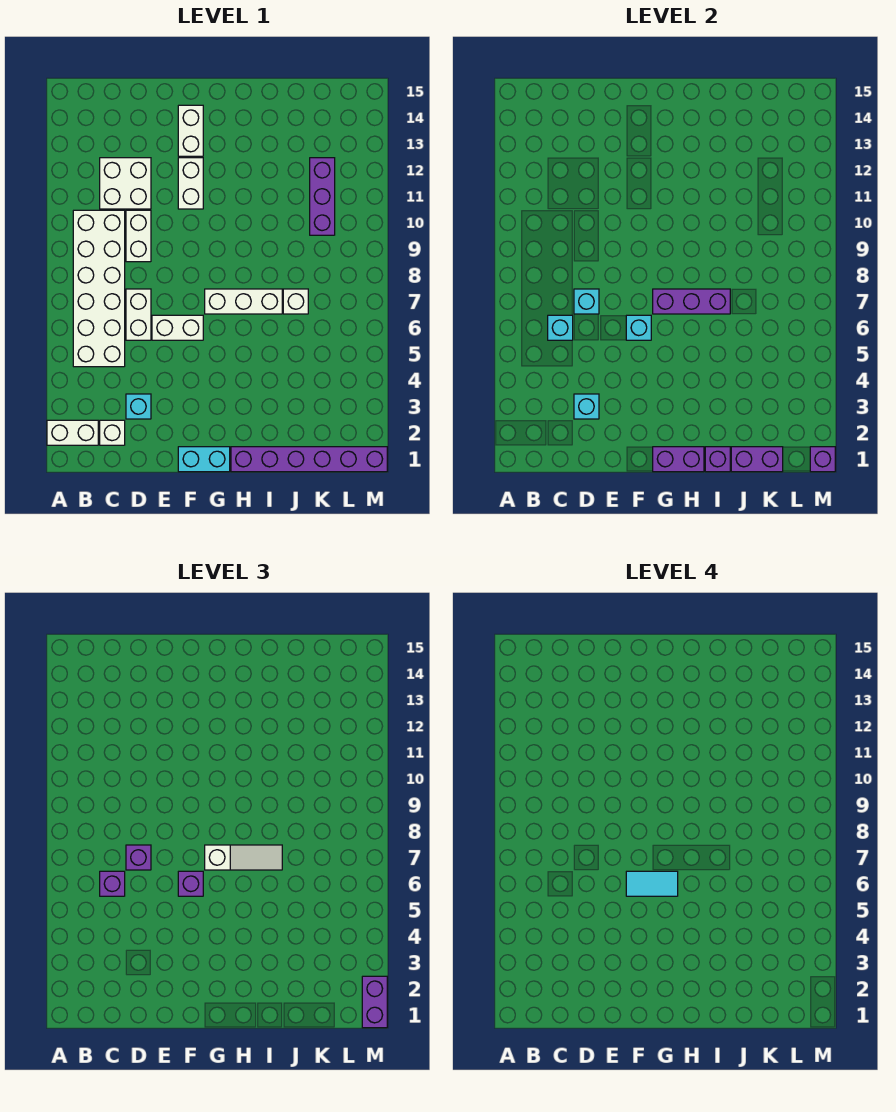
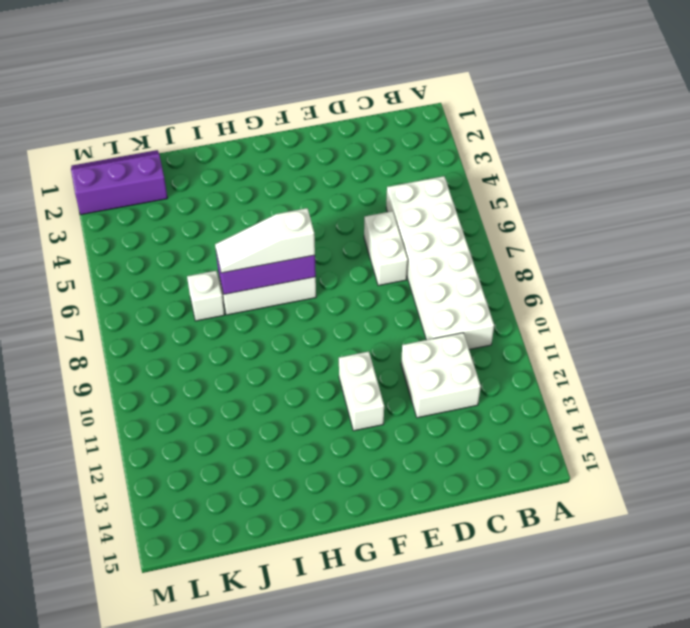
purple 2x3 slope [71,150,167,215] -> purple 1x6 brick [231,447,387,472]
none -> white 1x2 brick [47,420,98,445]
none -> white 1x1 brick [100,420,125,445]
none -> cyan 1x1 brick [126,394,151,419]
none -> white 1x2 brick [126,210,151,262]

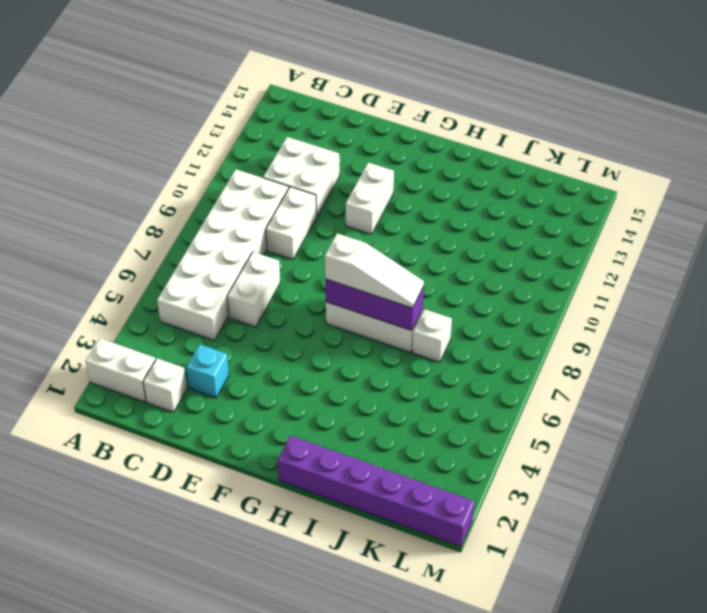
none -> white 1x2 brick [152,315,203,340]
none -> cyan 1x2 brick [178,447,230,472]
none -> white 1x2 brick [178,105,203,156]
none -> purple 1x3 brick [310,158,335,235]

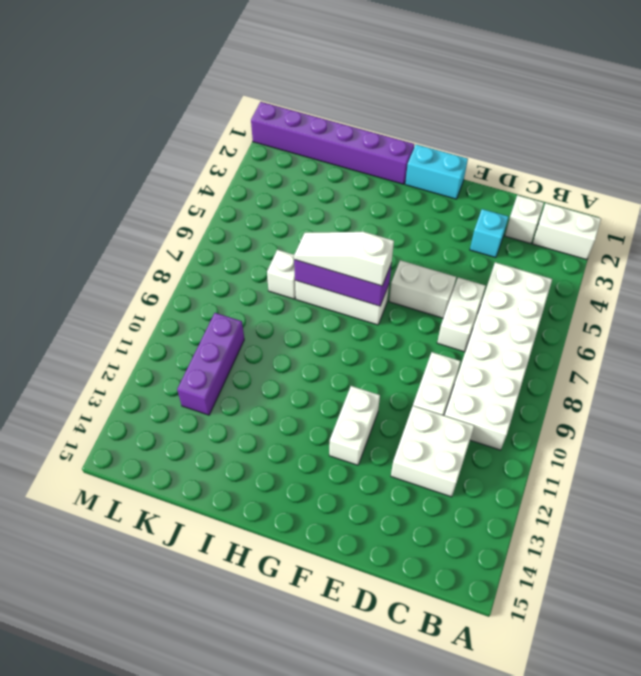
none -> white 1x2 brick [178,105,203,156]
none -> cyan 1x1 brick [548,315,573,340]
none -> cyan 1x1 brick [574,394,599,419]
none -> cyan 1x1 brick [574,289,599,314]

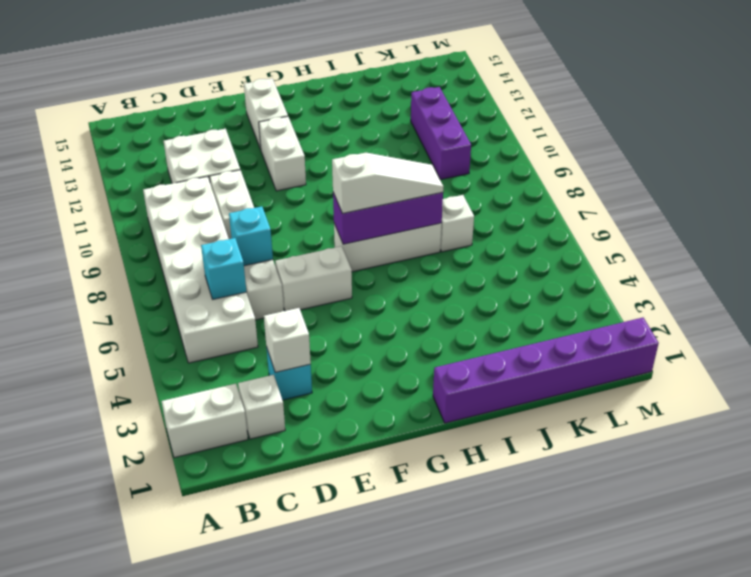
white 1x1 brick [264,308,311,372] -> cyan 1x1 brick [574,394,599,419]
none -> cyan 1x2 brick [178,447,230,472]
none -> cyan 1x1 brick [626,315,651,340]
none -> purple 1x2 brick [653,447,704,472]
none -> purple 1x1 brick [705,447,730,472]

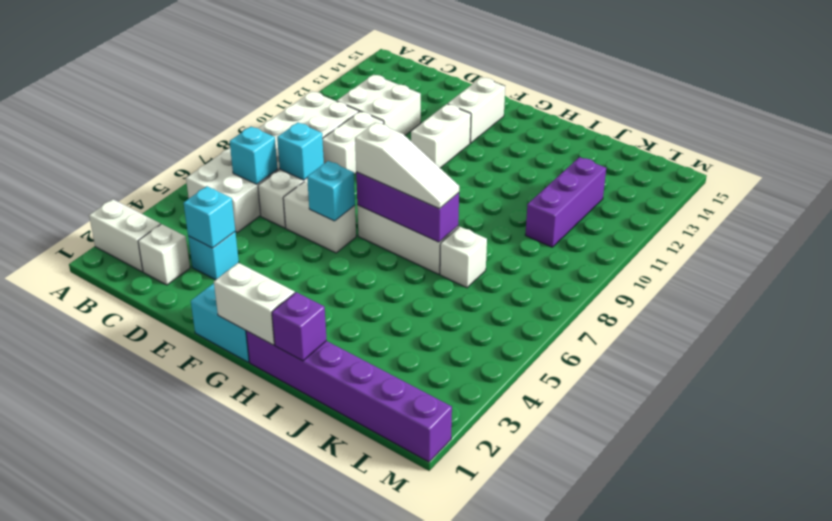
white 1x2 brick [214,263,295,345] -> purple 1x2 brick [653,447,704,472]
none -> purple 1x2 brick [731,447,783,472]
none -> purple 1x1 brick [810,447,835,472]
none -> purple 1x1 brick [100,871,125,896]
none -> purple 1x1 brick [126,845,151,870]

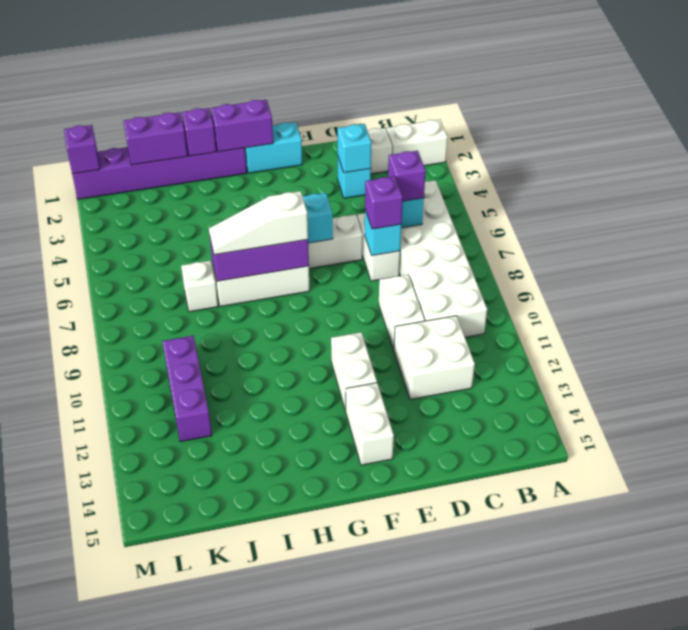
none -> purple 1x1 brick [178,871,203,896]
none -> purple 1x2 brick [362,976,387,1028]
none -> cyan 1x2 tile [626,871,678,896]

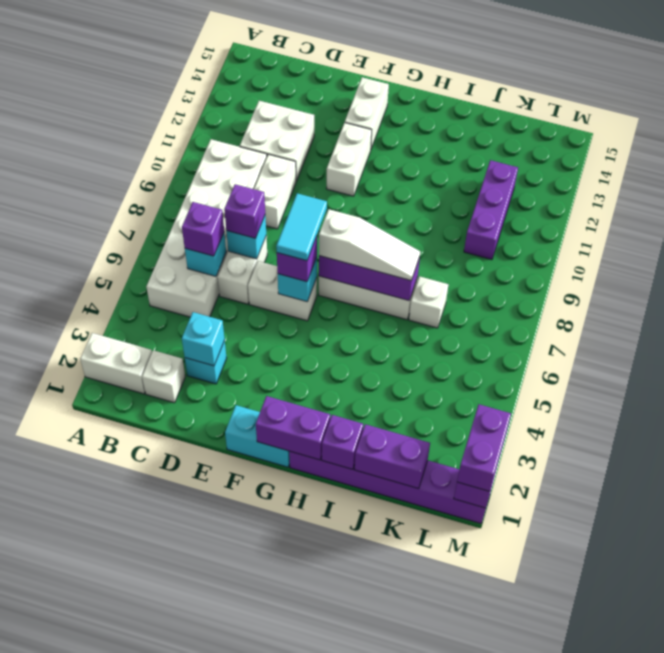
cyan 1x2 tile [276,193,327,261] -> cyan 1x2 tile turned to [626,871,678,896]

